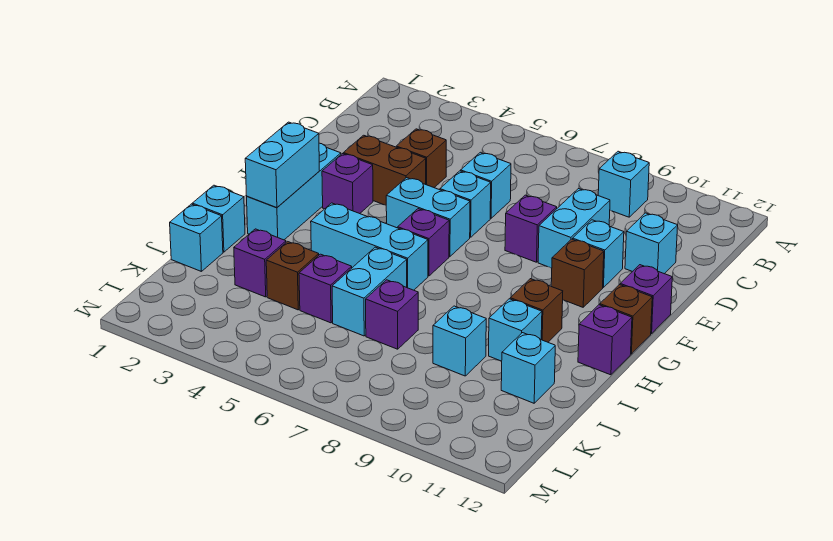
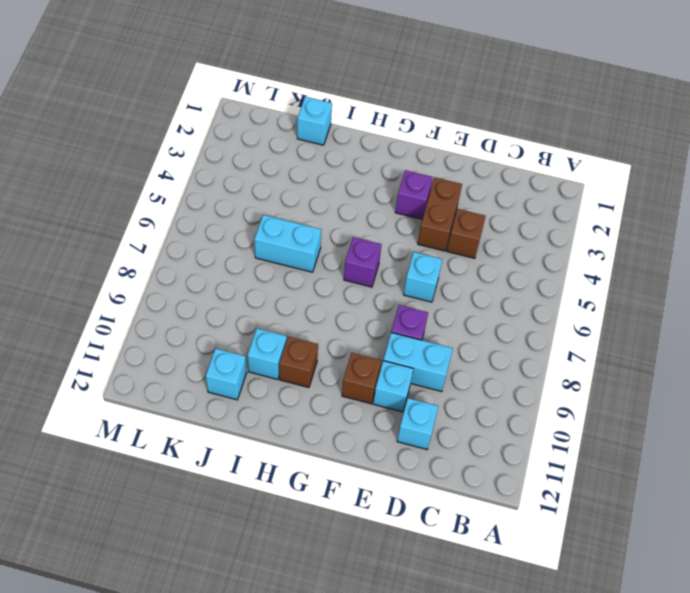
none -> cyan 1x1 brick [598,151,649,217]
none -> cyan 1x1 brick [461,152,511,218]
none -> cyan 1x3 brick [247,143,341,240]
none -> cyan 1x2 brick [386,178,470,257]

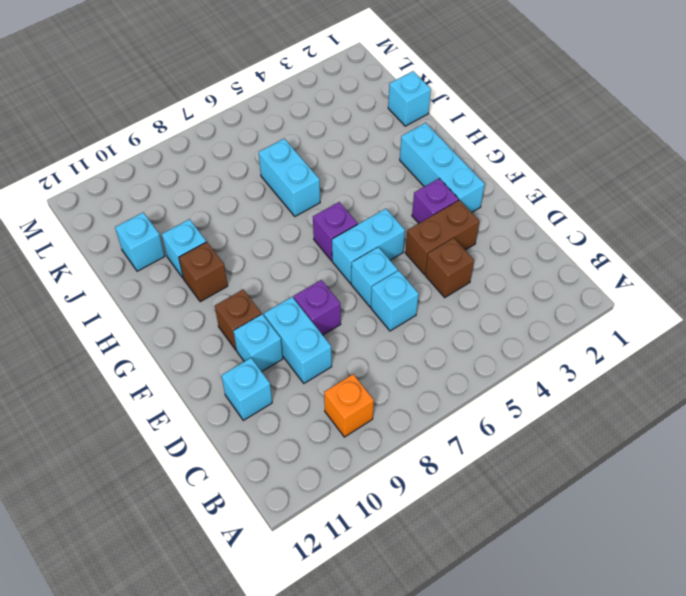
orange 1x1 brick [324,374,374,437] -> cyan 1x1 brick [598,151,649,217]
none -> purple 1x1 brick [620,265,672,334]
none -> brown 1x1 brick [600,285,652,354]
none -> cyan 1x3 brick [311,203,428,290]
none -> purple 1x1 brick [578,305,632,375]

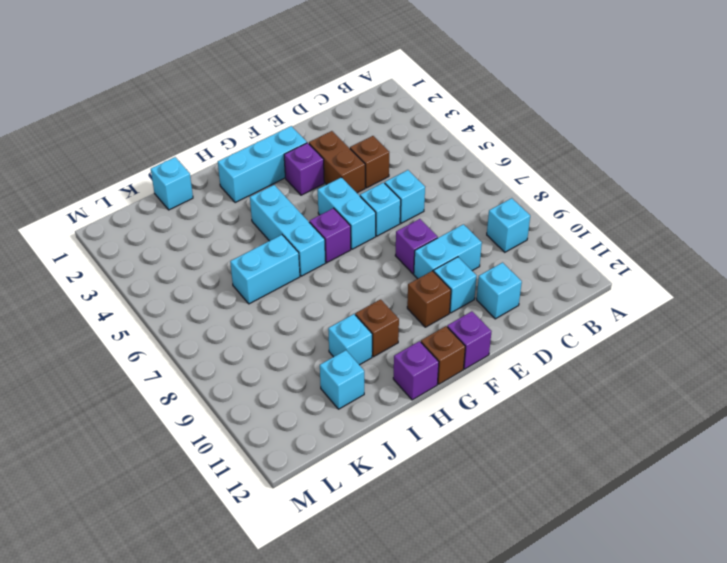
none -> cyan 1x1 brick [192,185,245,252]
none -> purple 1x1 brick [234,229,286,297]
none -> brown 1x1 brick [266,242,319,310]
none -> purple 1x1 brick [299,254,352,323]

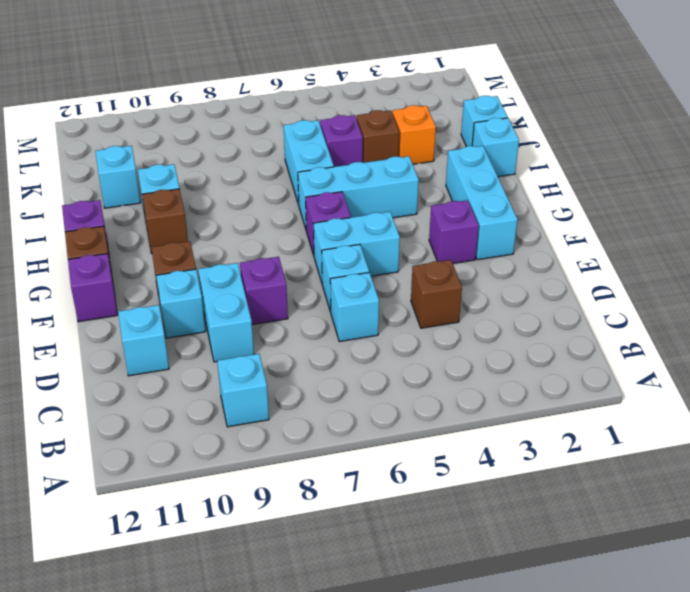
orange 1x1 brick [393,105,436,164] -> purple 1x1 brick [234,229,286,297]
none -> brown 1x2 brick [343,135,426,205]
none -> purple 1x1 brick [366,280,418,349]
none -> cyan 1x1 brick [433,306,486,376]
none -> cyan 1x2 brick [245,122,319,208]

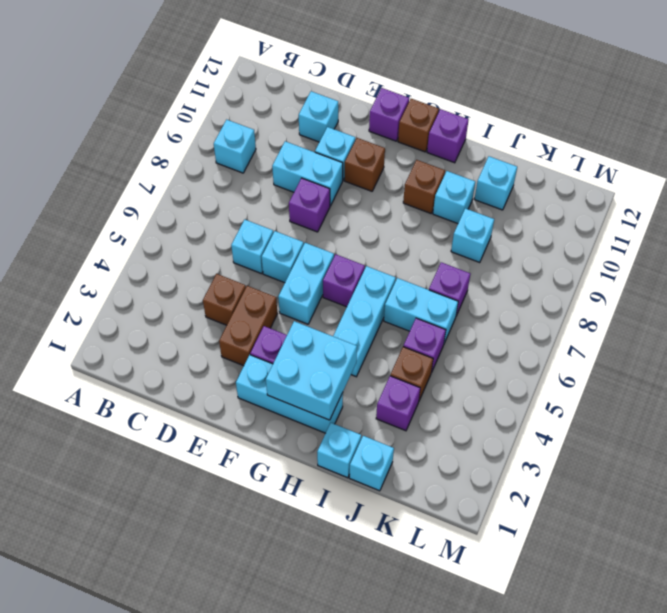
cyan 2x2 brick [266,321,357,420] -> cyan 1x2 brick [245,122,319,208]

